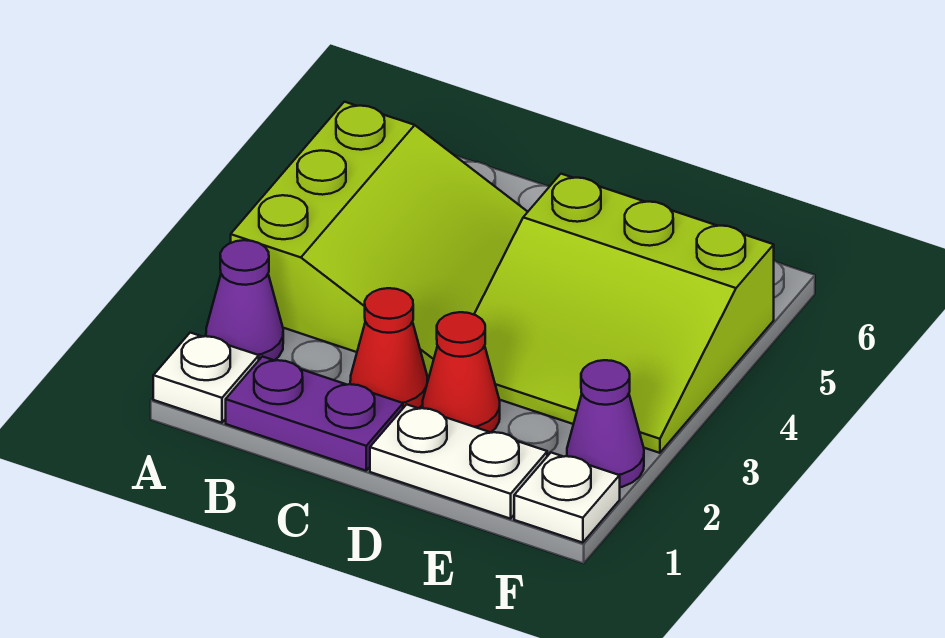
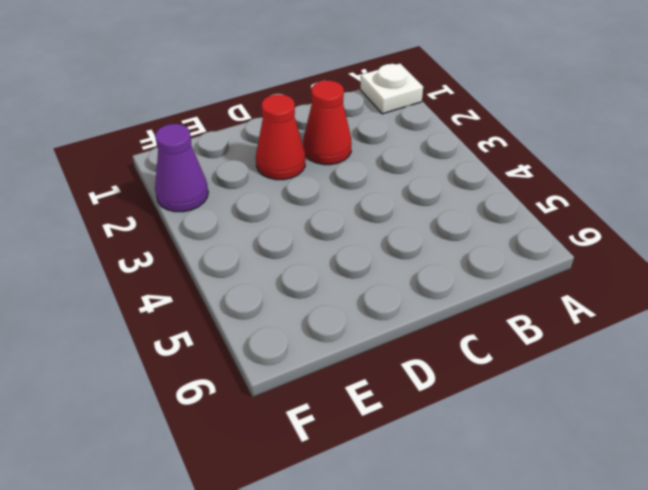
none -> purple 1x1 cone [206,240,283,360]
none -> lime 3x3 slope [231,102,527,376]

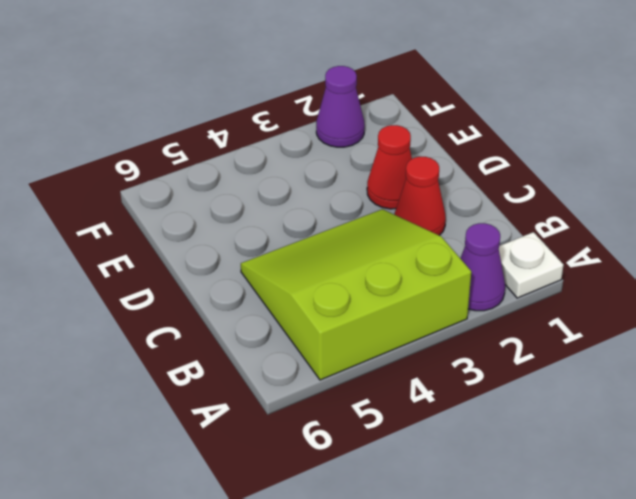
none -> purple 1x2 plate [226,357,403,471]
none -> white 1x2 plate [370,405,547,519]

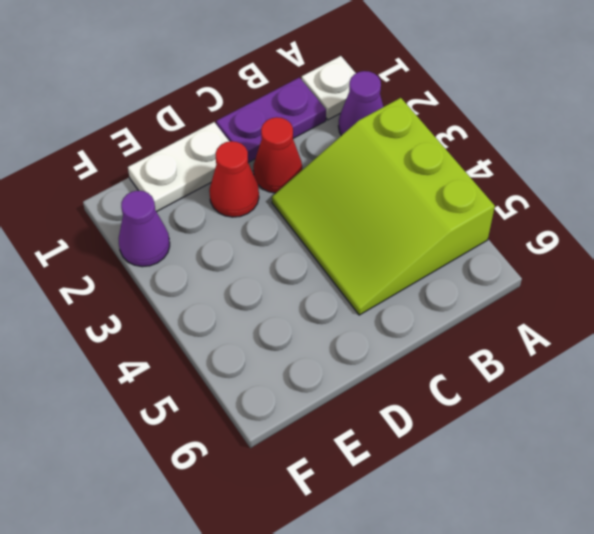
none -> lime 3x3 slope [474,174,774,453]
none -> white 1x1 plate [514,453,620,543]

